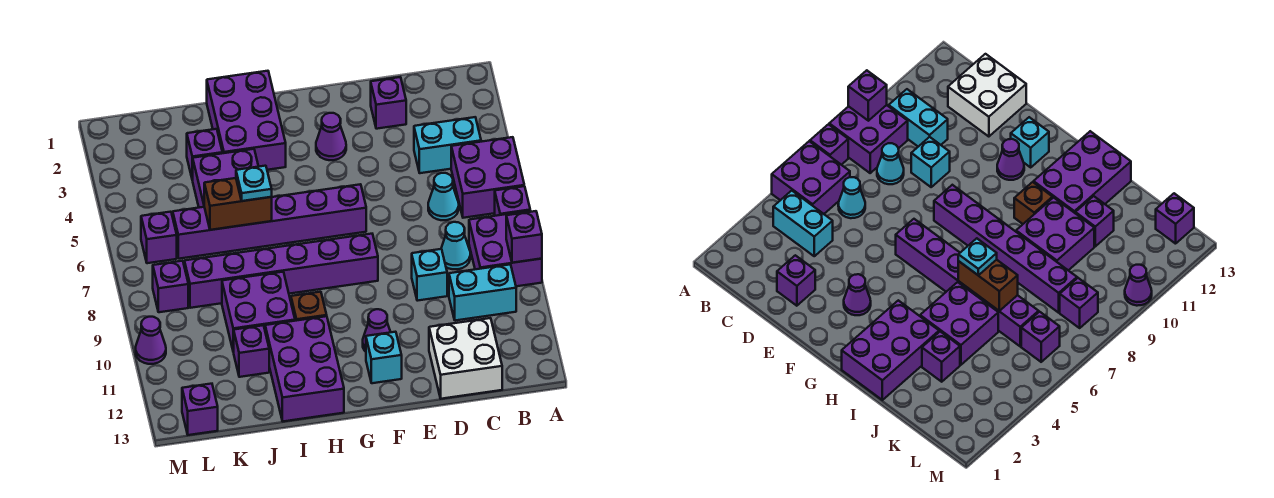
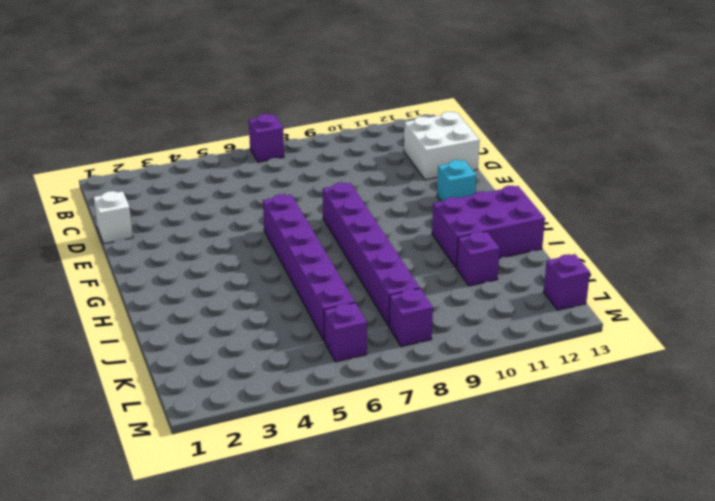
white 1x1 brick [94,191,133,244] -> none
none -> purple 2x2 brick [451,137,524,218]
none -> purple 2x2 brick [469,211,542,286]
none -> cyan 1x2 brick [414,117,481,173]

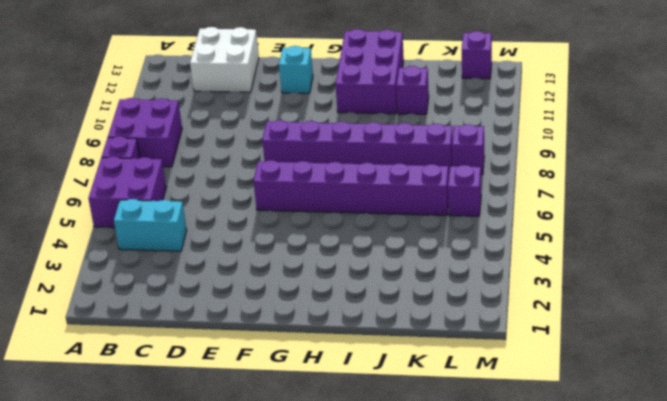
none -> cyan 1x2 brick [449,265,516,321]
none -> cyan 1x1 cone [428,173,459,220]
none -> cyan 1x1 cone [441,222,470,269]

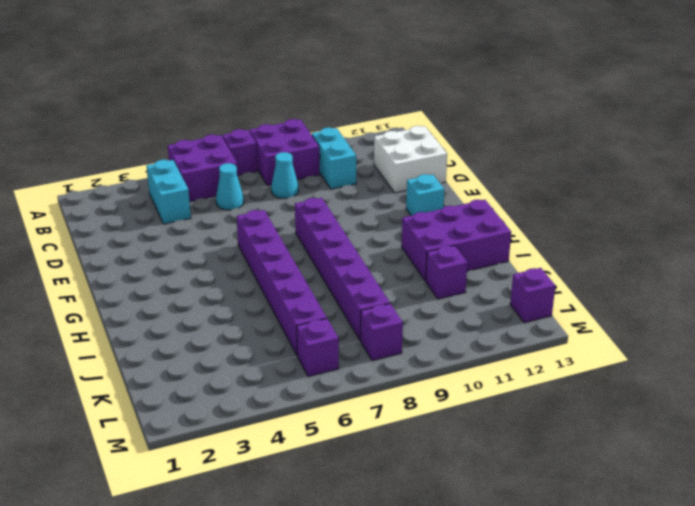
none -> purple 1x1 brick [371,77,406,129]
none -> cyan 1x1 brick [412,249,447,301]
none -> purple 1x1 cone [316,113,346,160]

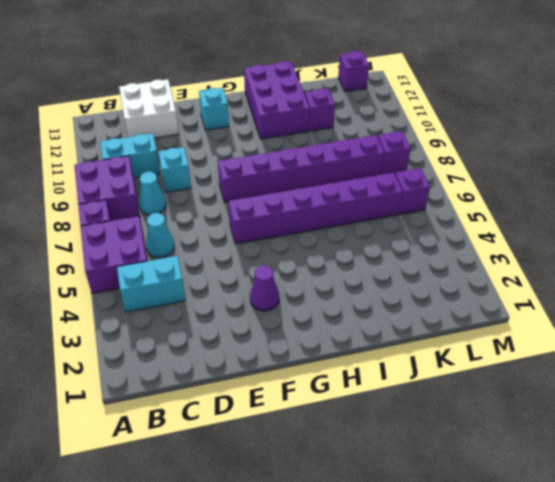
none -> purple 1x1 brick [371,77,406,129]
none -> purple 1x1 cone [363,309,390,352]
none -> purple 2x3 brick [207,71,286,170]

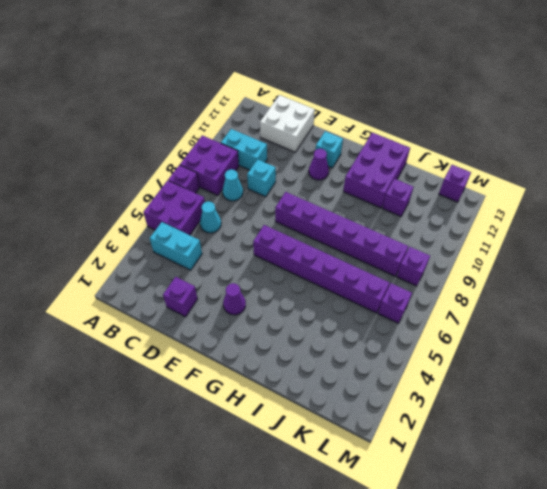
none -> purple 2x3 brick [207,71,286,170]
none -> brown 1x1 brick [291,292,327,321]
none -> purple 2x2 brick [193,149,259,208]

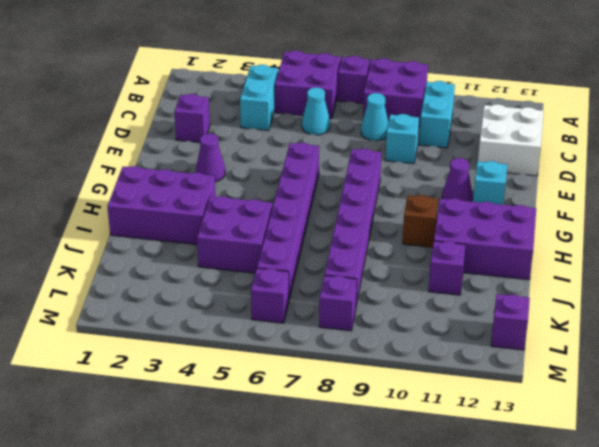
none -> purple 2x2 brick [222,272,295,352]
none -> purple 1x1 brick [187,129,222,180]
none -> purple 1x1 cone [136,317,166,364]

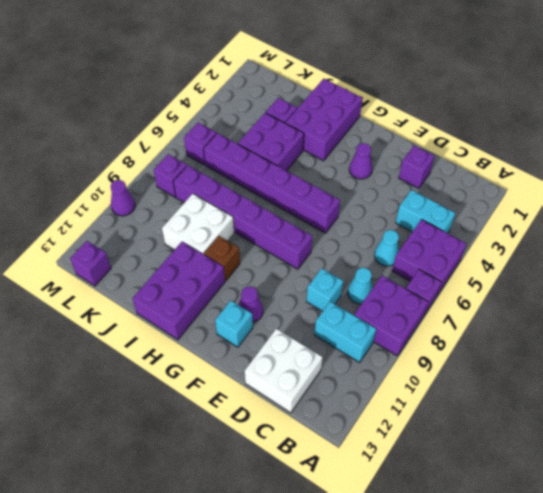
white 2x2 brick [162,194,234,255] -> purple 2x2 brick [222,272,295,352]
none -> purple 1x1 brick [234,325,269,377]
none -> purple 1x1 brick [506,211,542,263]
none -> brown 1x2 brick [204,178,272,230]

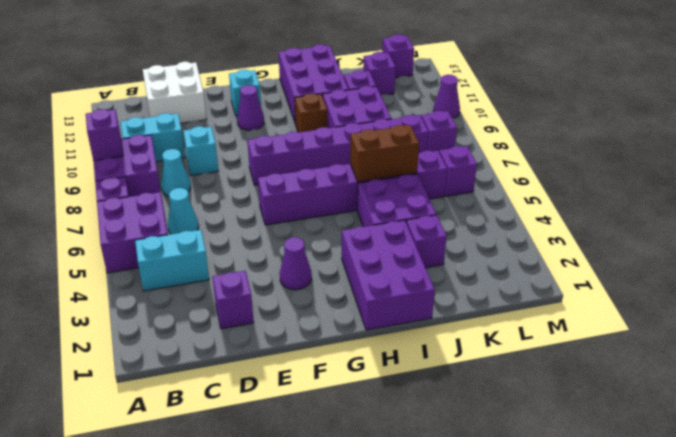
purple 1x1 brick [363,52,396,95] -> none
none -> cyan 1x1 plate [236,166,272,201]

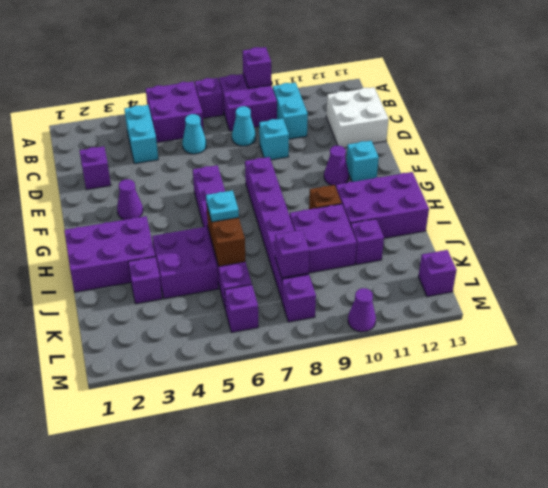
purple 1x1 brick [275,230,309,278] -> none

